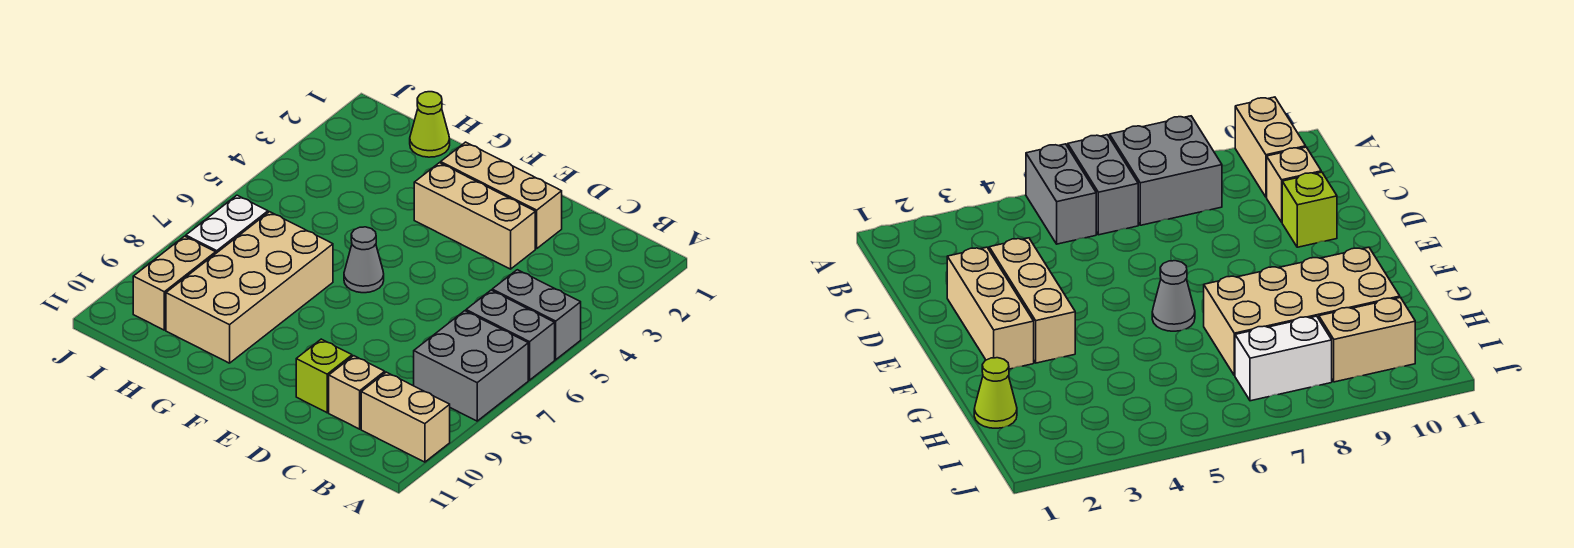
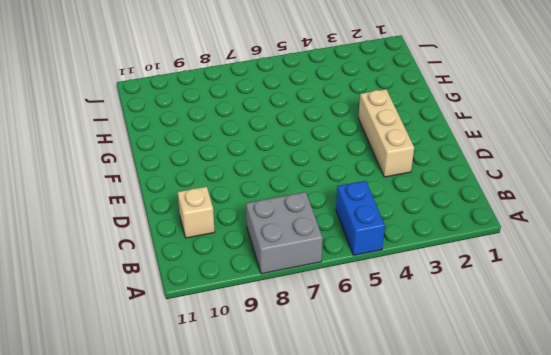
blue 1x2 brick [336,181,385,255] -> grey 1x2 brick [492,270,581,360]
none -> grey 1x2 brick [466,290,555,380]
none -> tan 1x2 brick [361,372,450,462]
none -> tan 1x3 brick [441,142,562,249]

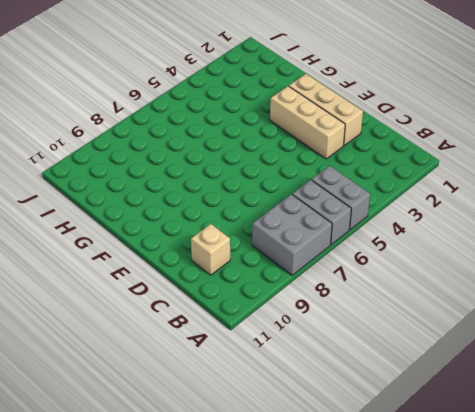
none -> tan 1x2 brick [361,372,450,462]
none -> lime 1x1 brick [296,339,352,413]
none -> grey 1x1 cone [344,227,384,293]

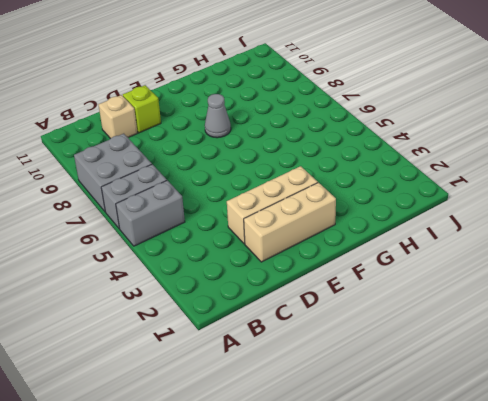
grey 1x1 cone [205,94,231,138] -> grey 1x1 cone moved to [344,227,384,293]
none -> tan 1x2 brick [361,372,450,462]
none -> tan 2x4 brick [166,212,333,363]
none -> lime 1x1 cone [410,92,450,157]

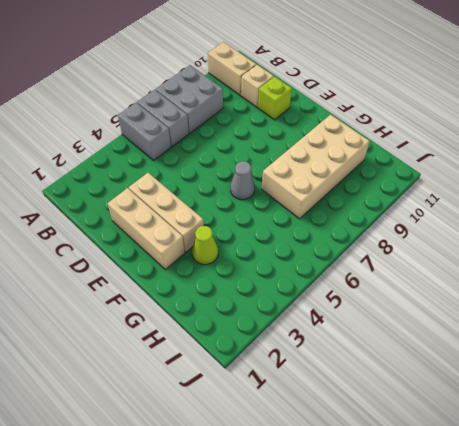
lime 1x1 cone [192,226,218,265] -> lime 1x1 cone moved to [410,92,450,157]
none -> white 1x2 brick [186,195,268,253]
none -> tan 1x2 brick [133,236,216,330]

